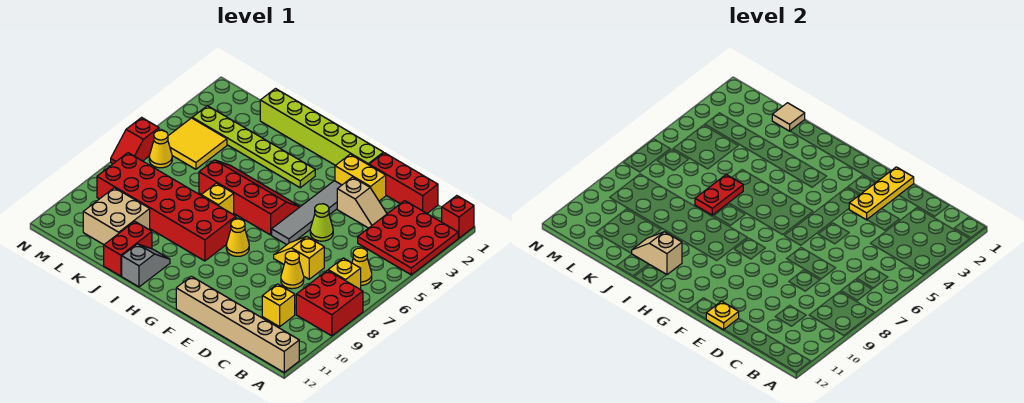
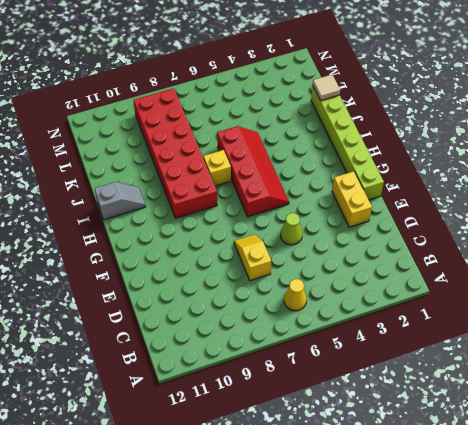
none -> red 1x1 brick [442,196,474,238]
none -> red 3x3 plate [358,201,458,275]
none -> red 2x2 brick [296,270,363,336]
none -> tan 1x6 brick [176,276,299,372]

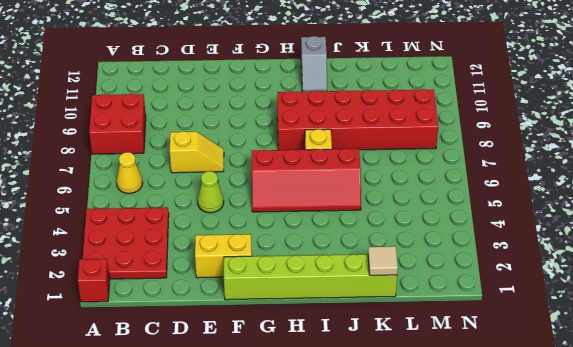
none -> tan 1x6 brick [176,276,299,372]
none -> yellow 1x1 brick [328,258,361,289]
none -> red 1x3 brick [369,153,438,213]
none -> yellow 1x1 brick [262,284,295,327]

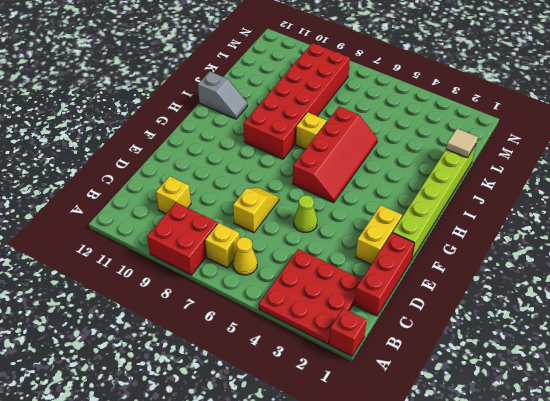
none -> tan 1x6 brick [176,276,299,372]
none -> tan 1x2 slope [337,177,387,228]
none -> yellow 1x1 cone [281,251,304,289]
none -> grey 1x4 tile [272,181,341,245]

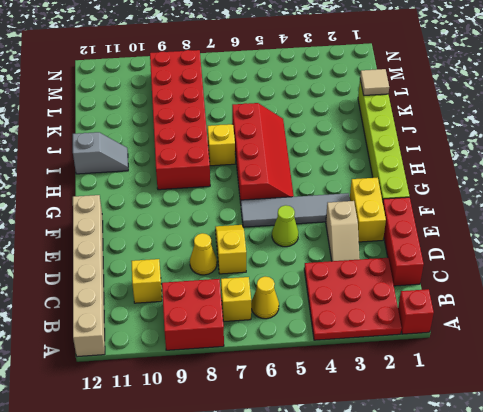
none -> yellow 1x1 cone [226,219,249,256]
none -> lime 1x6 plate [192,106,315,188]
none -> red 1x2 brick [104,221,152,276]
none -> tan 2x2 brick [83,188,150,245]

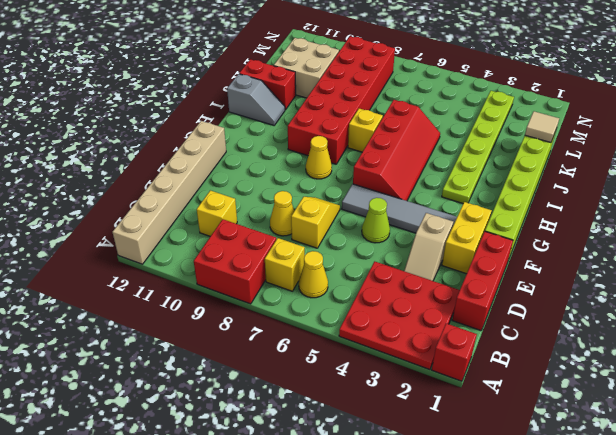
none -> yellow 2x2 tile [168,118,227,169]
none -> yellow 1x1 cone [149,130,172,168]
none -> red 1x2 slope [111,117,159,164]
none -> yellow 1x3 plate [849,167,914,220]

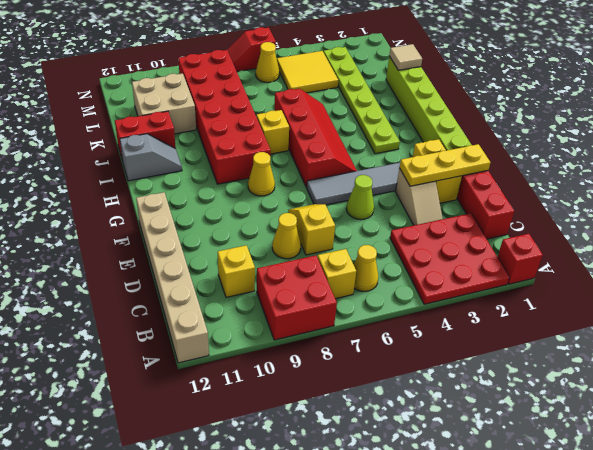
none -> yellow 1x1 plate [706,301,739,330]
none -> tan 1x2 slope [631,232,682,275]
none -> red 1x2 plate [695,175,743,215]

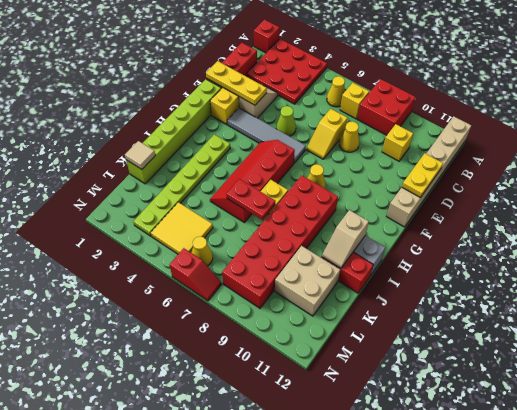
yellow 1x2 plate [402,153,443,198] -> yellow 1x1 plate [706,301,739,330]

